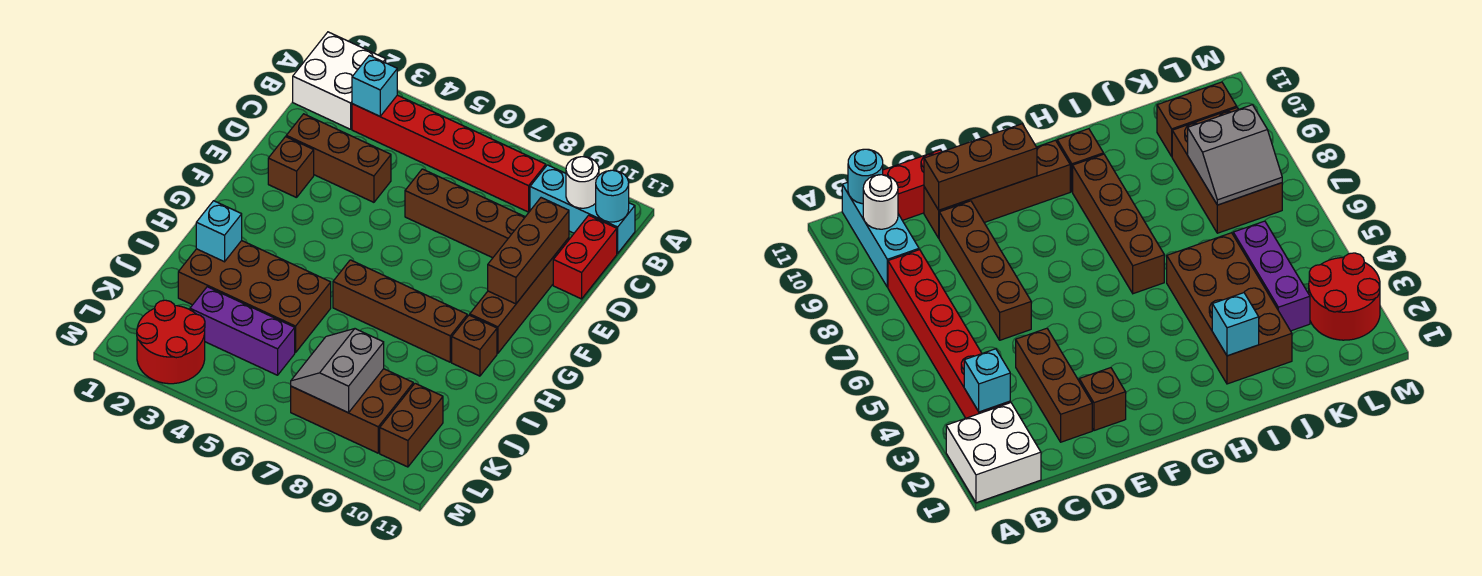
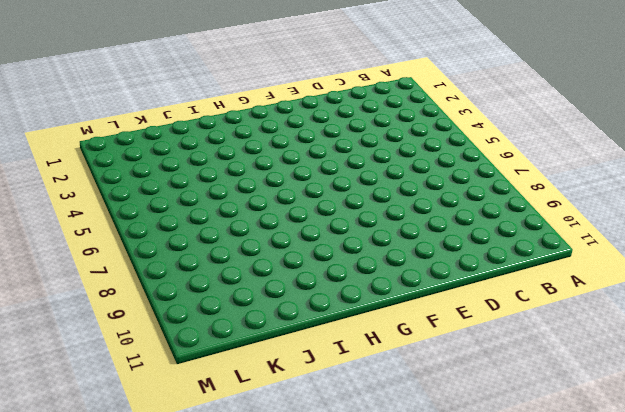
none -> white 2x2 brick [293,32,386,129]
none -> red 1x6 brick [352,95,546,212]
none -> cyan 1x3 brick [530,165,635,253]

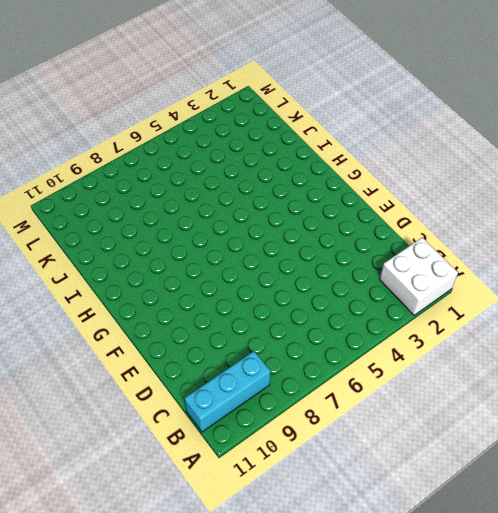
none -> red 1x6 brick [352,95,546,212]
none -> red 1x2 brick [553,215,617,299]
none -> brown 1x3 brick [286,114,391,202]

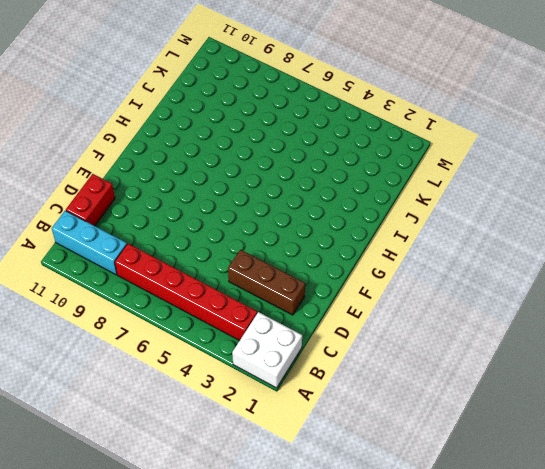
none -> brown 1x4 brick [405,169,525,258]
none -> brown 1x4 brick [470,238,569,353]
none -> brown 1x1 brick [268,137,314,198]

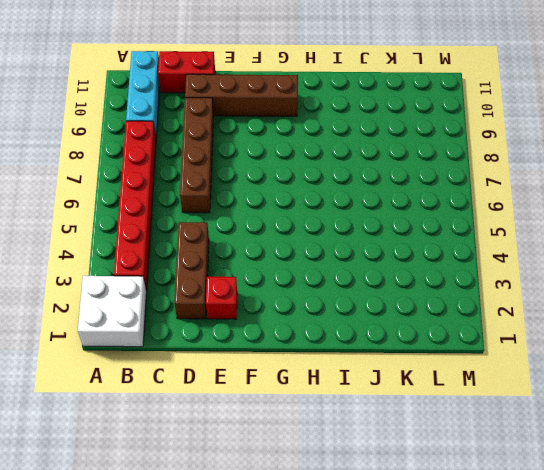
red 1x1 brick [206,277,237,319] -> brown 1x1 brick [268,137,314,198]
none -> brown 1x4 brick [333,260,467,362]
none -> brown 1x1 brick [452,315,497,376]
none -> brown 2x4 brick [178,241,331,353]

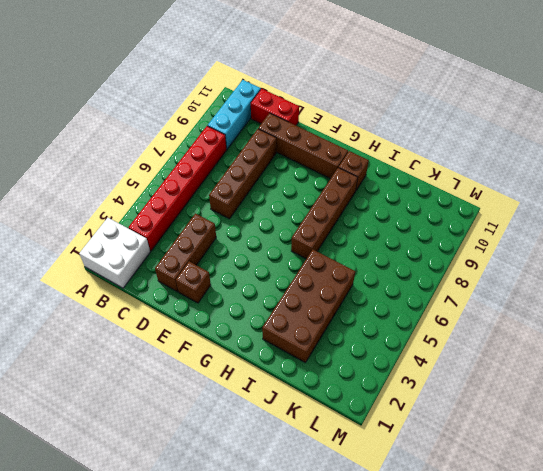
none -> purple 1x3 brick [190,287,295,375]
none -> brown 2x3 brick [291,369,413,453]
none -> brown 1x2 brick [380,383,443,467]

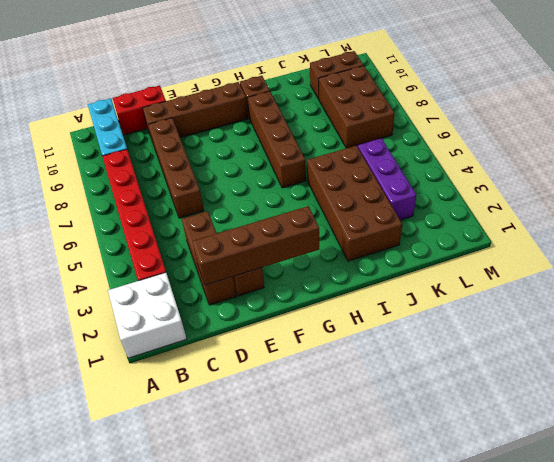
brown 1x4 brick [192,206,319,285] -> none
none -> red 2x2 round brick [137,300,205,384]
none -> cyan 1x1 brick [352,55,397,116]
none -> white 1x1 round brick [566,157,599,208]

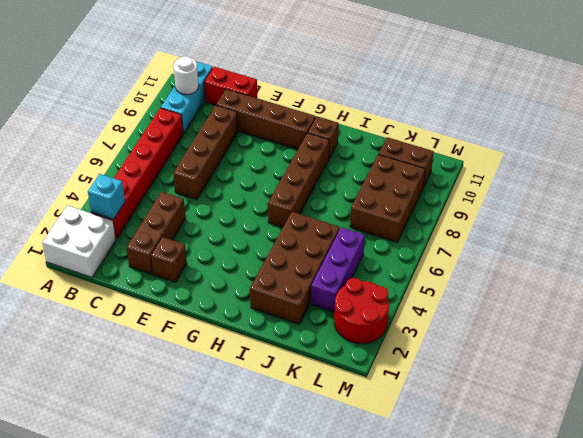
none -> cyan 1x1 round brick [596,170,629,222]
none -> brown 1x3 brick [488,198,569,304]
none -> cyan 1x1 brick [196,201,242,262]

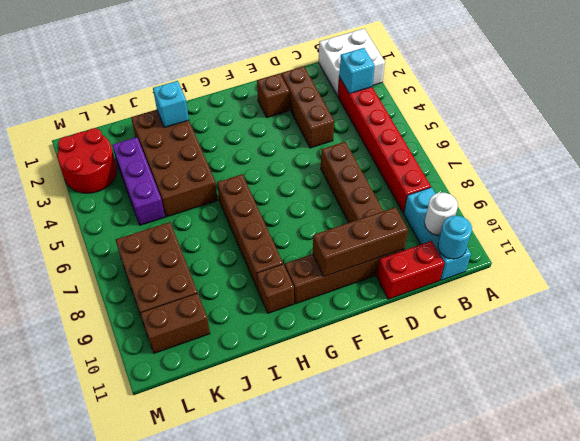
none -> grey 2x2 slope [291,329,384,413]

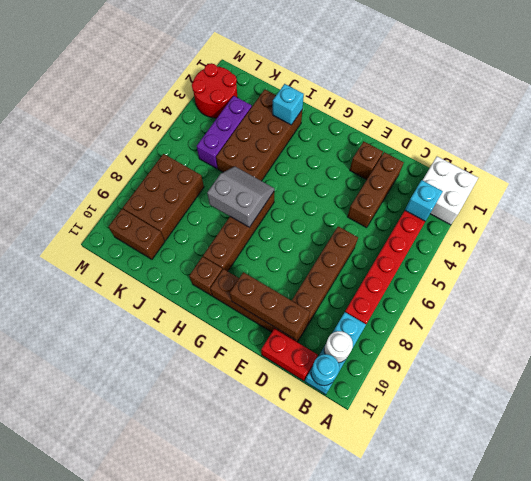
grey 2x2 slope [207,166,274,227] -> grey 2x2 slope moved to [291,329,384,413]

